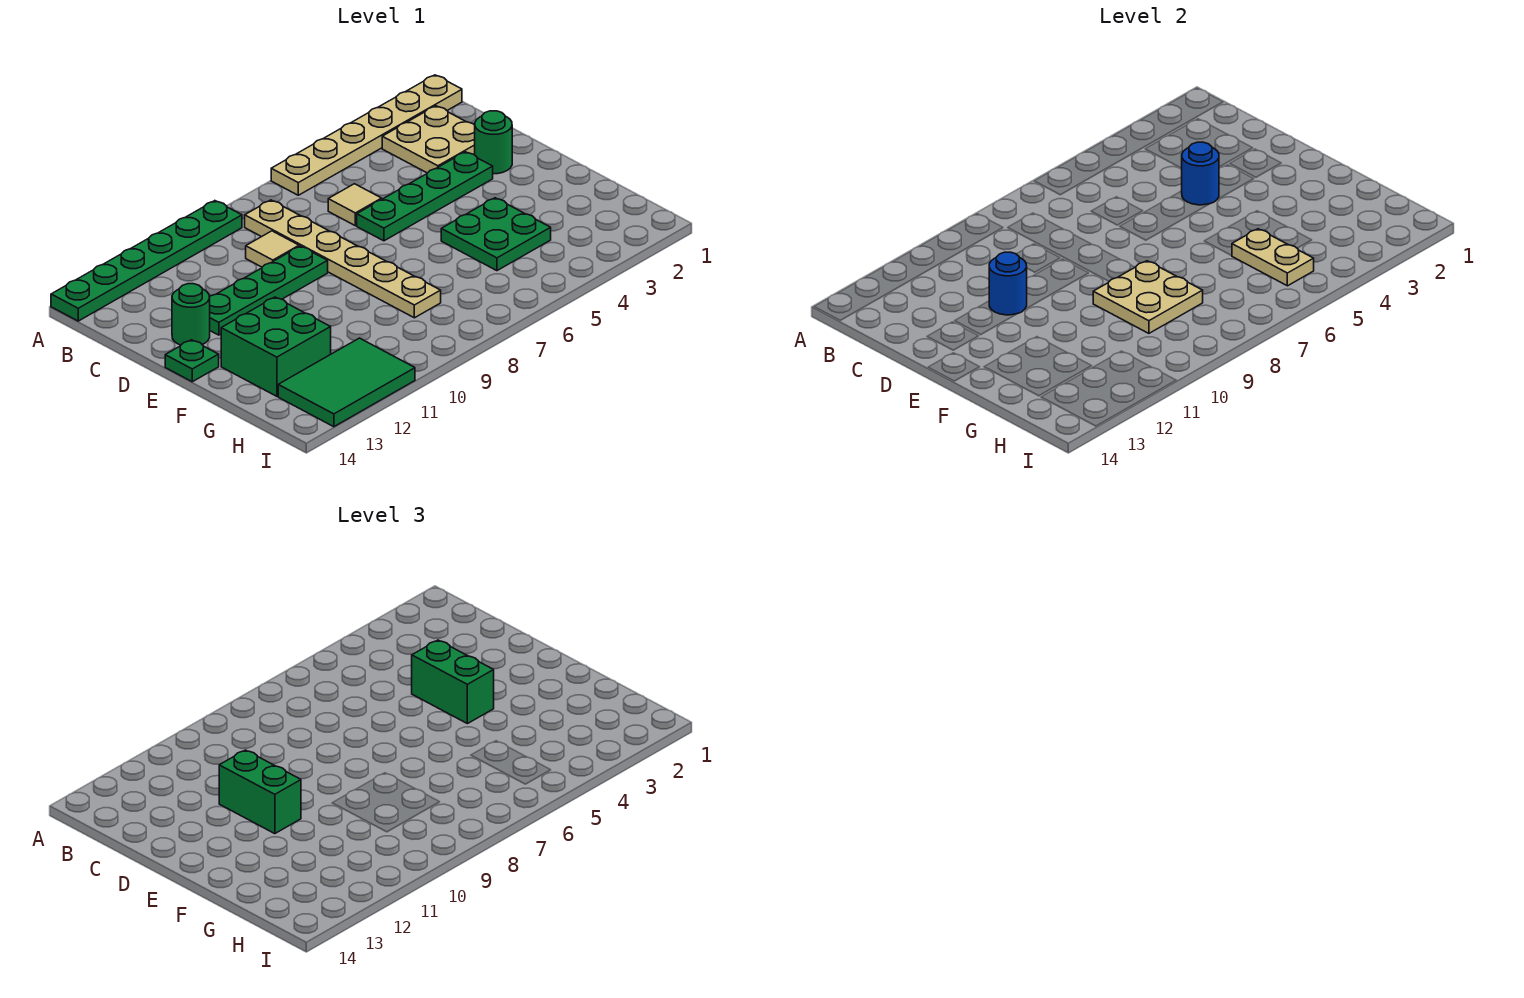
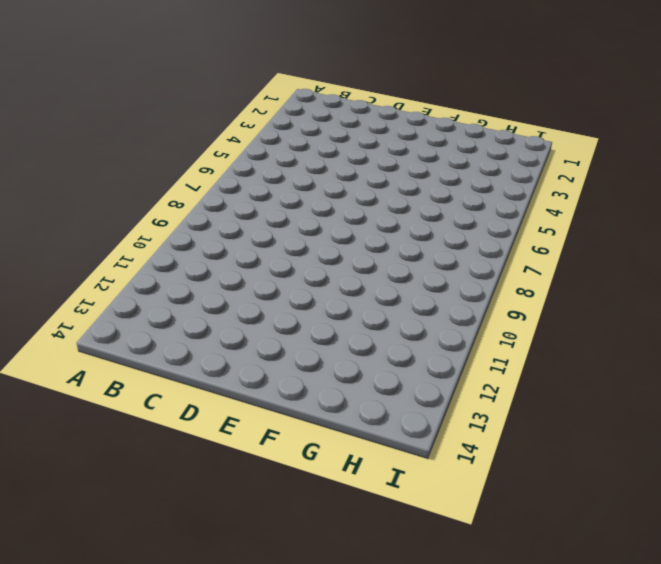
none -> tan 1x6 plate [271,75,462,195]
none -> green 1x6 plate [51,201,242,321]
none -> tan 2x2 plate [382,106,475,173]

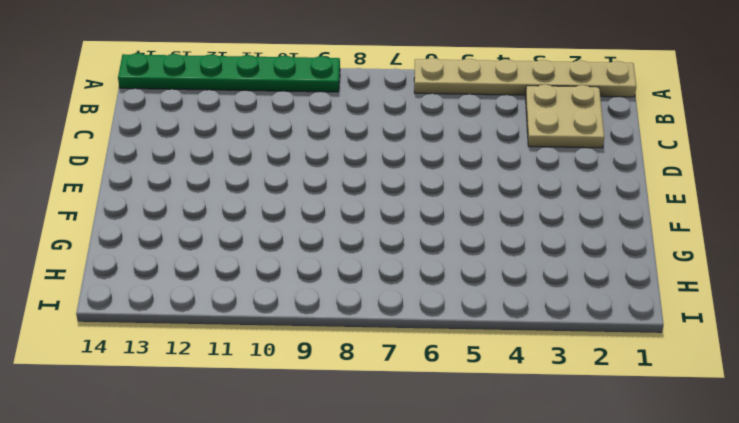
none -> tan 1x6 plate [245,200,441,318]
none -> tan 1x1 tile [328,184,382,226]
none -> tan 1x1 tile [246,231,299,267]

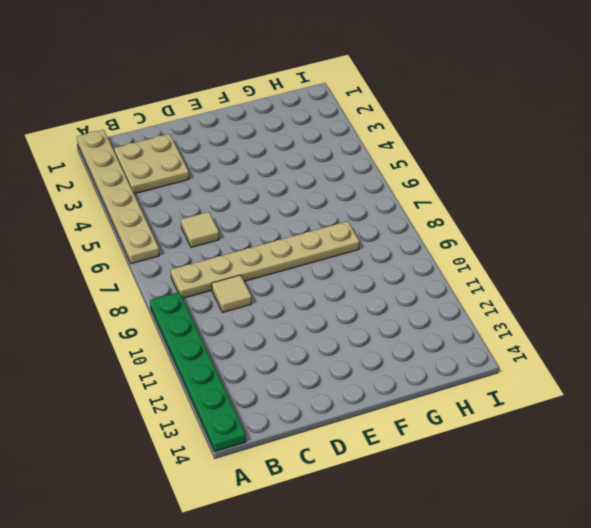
none -> green 1x1 round brick [475,111,512,174]
none -> green 1x4 plate [357,152,493,241]
none -> green 1x4 plate [209,246,328,335]

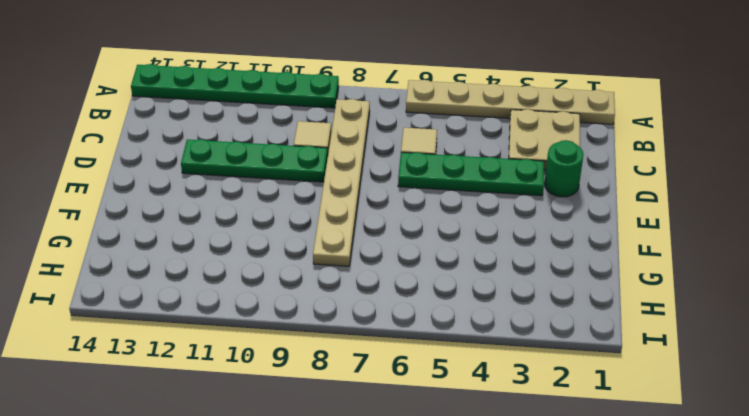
none -> green 1x1 round brick [172,284,210,345]
none -> green 1x1 plate [165,340,219,382]
none -> green 2x2 plate [441,198,551,271]

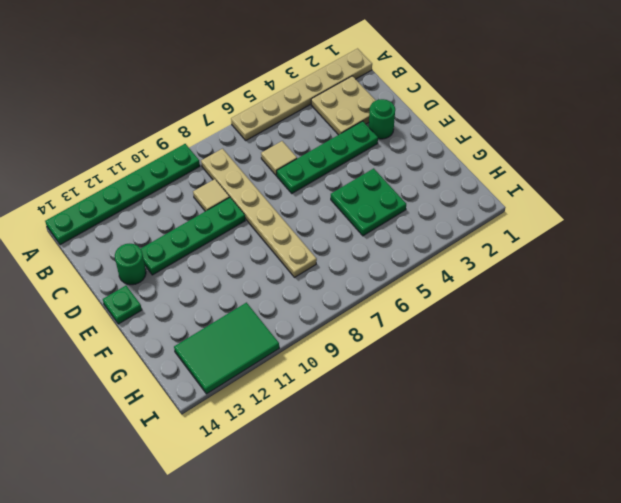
none -> green 2x2 brick [221,297,331,396]
none -> blue 1x1 round brick [1182,142,1219,205]
none -> blue 1x1 round brick [989,252,1027,315]

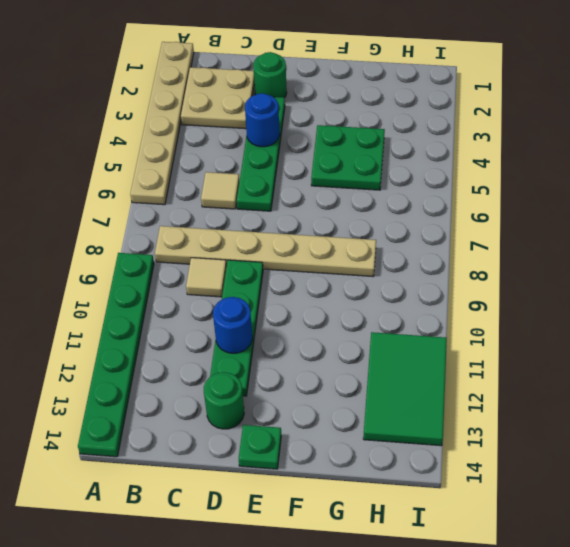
none -> green 2x2 brick [221,297,331,396]
none -> tan 2x2 plate [1093,261,1203,333]
none -> tan 1x2 plate [1232,229,1314,286]

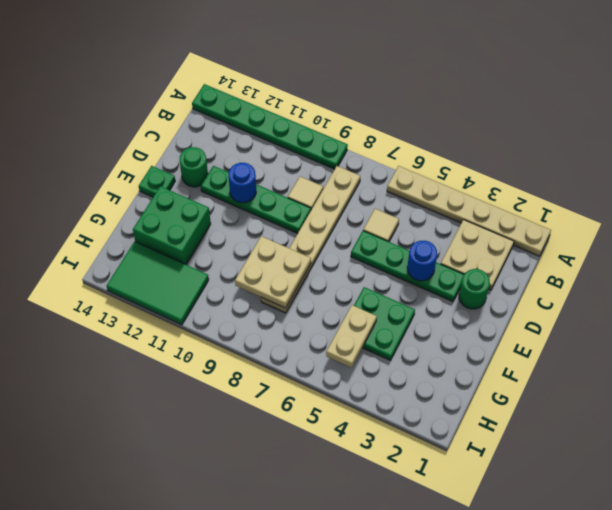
none -> green 1x2 brick [412,640,494,724]
none -> green 1x2 brick [219,750,301,834]

